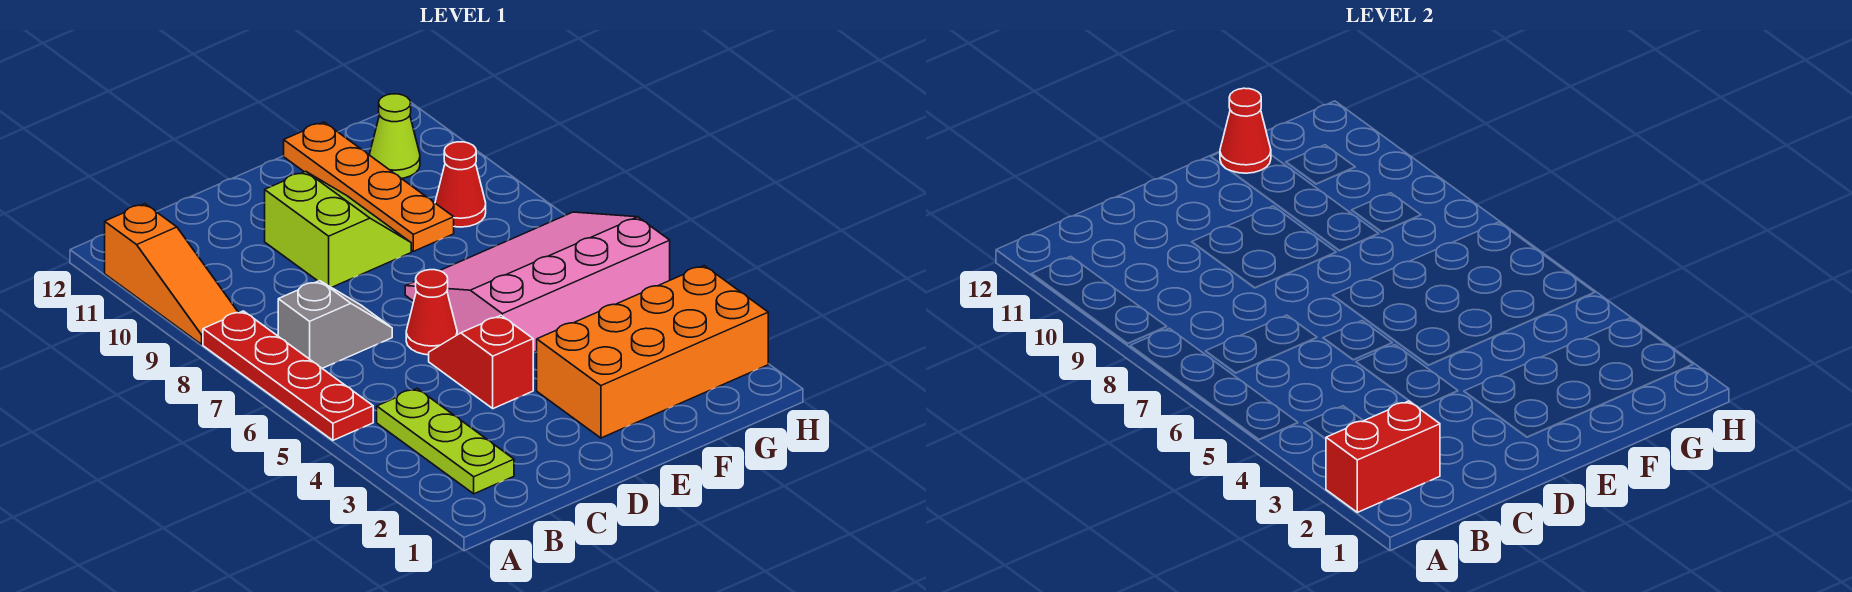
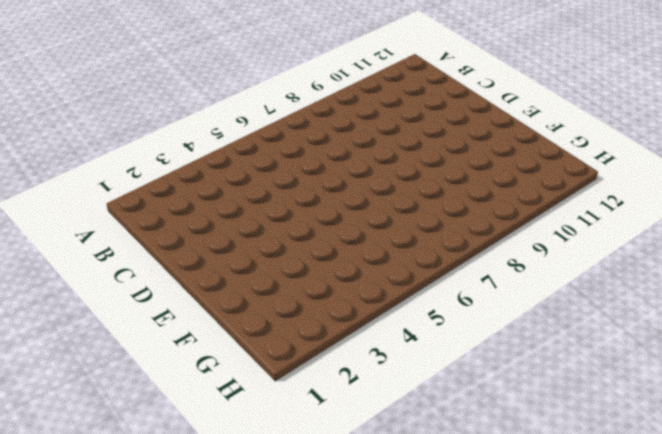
none -> red 1x4 plate [203,311,373,440]
none -> orange 1x3 slope [104,204,238,344]
none -> lime 1x3 plate [377,389,514,494]

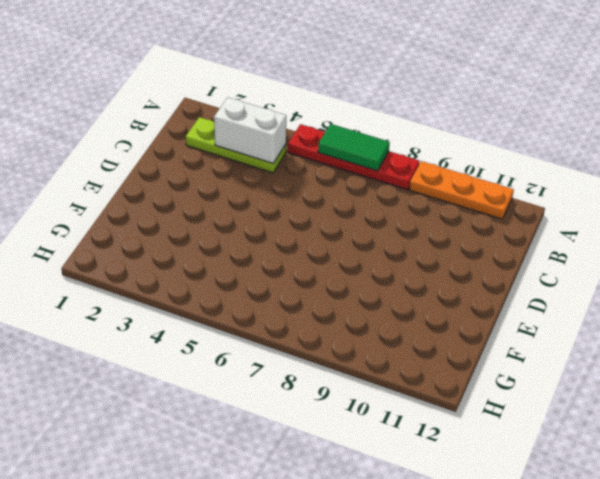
green 1x2 tile [318,124,390,171] -> none
orange 1x3 plate [409,161,514,219] -> orange 1x3 slope [104,204,238,344]
white 1x2 brick [214,97,286,163] -> none
none -> grey 1x2 slope [278,281,392,368]
none -> red 1x2 slope [429,315,533,409]
none -> red 1x1 cone [406,270,457,355]

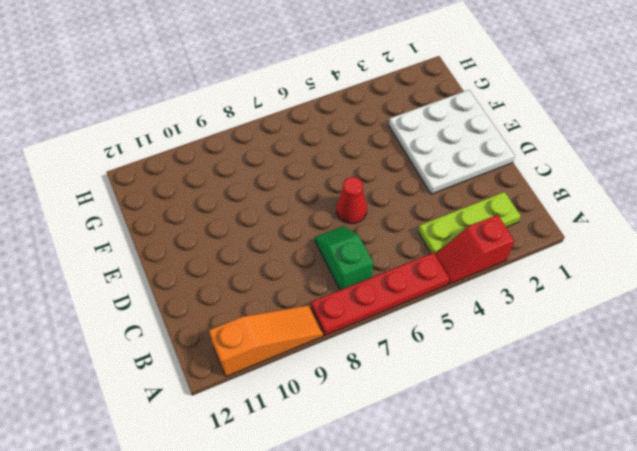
red 1x2 slope [435,215,515,284] -> red 1x2 slope moved to [429,315,533,409]
green 1x2 slope [315,226,374,290] -> grey 1x2 slope [278,281,392,368]
white 3x3 plate [389,90,515,194] -> orange 2x4 brick [537,266,768,438]
none -> lime 2x2 slope [265,172,411,288]
none -> pink 3x4 slope [405,212,670,353]
none -> orange 1x4 plate [284,122,454,251]

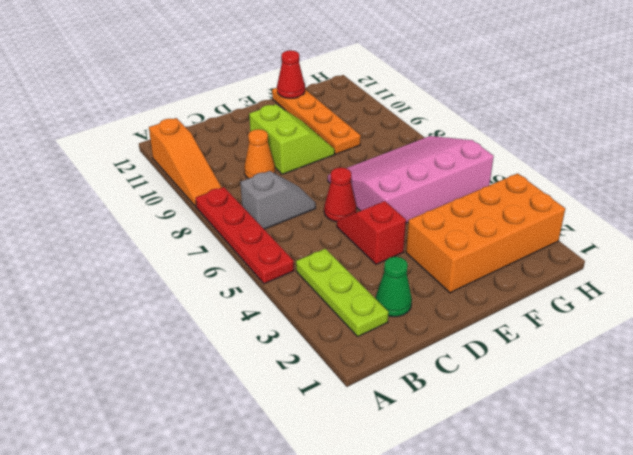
green 1x1 cone [376,257,412,317] -> none
orange 1x1 cone [244,129,275,179] -> none
none -> red 1x1 cone [435,142,486,227]
none -> lime 1x1 cone [370,94,420,179]
none -> red 1x2 brick [1326,401,1440,512]

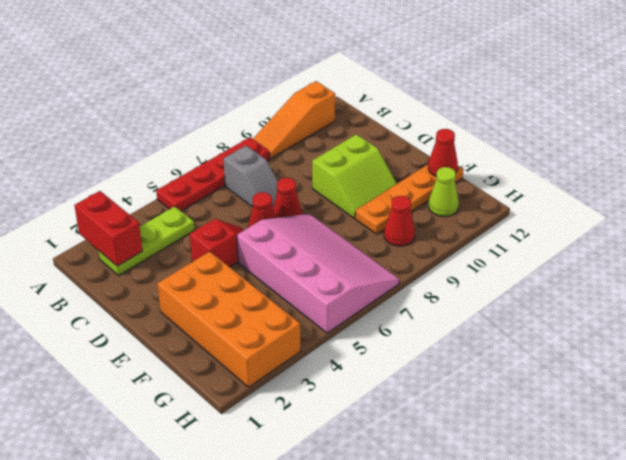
red 1x1 cone [273,178,302,218] -> none

